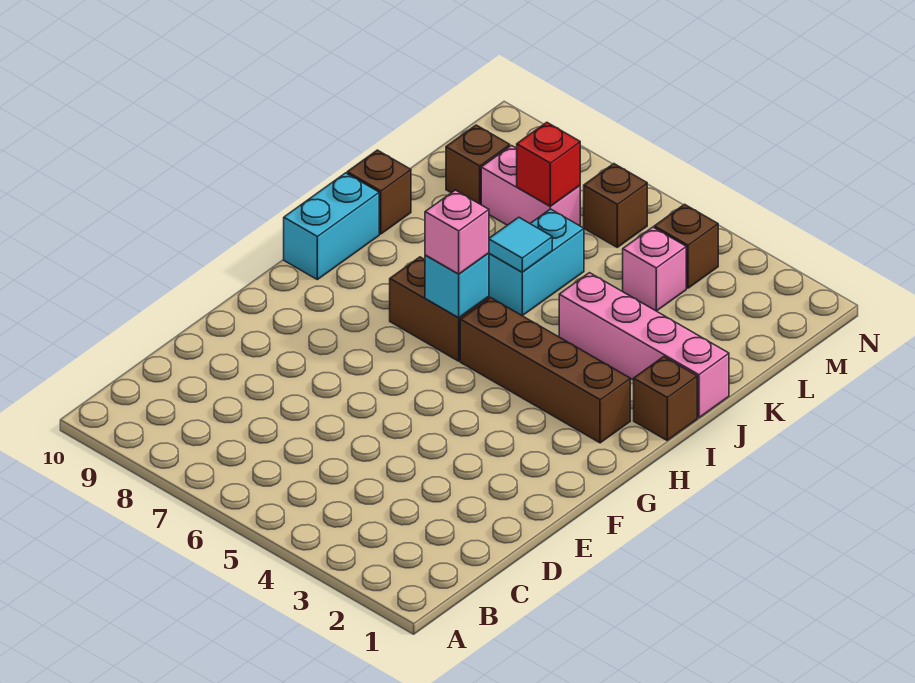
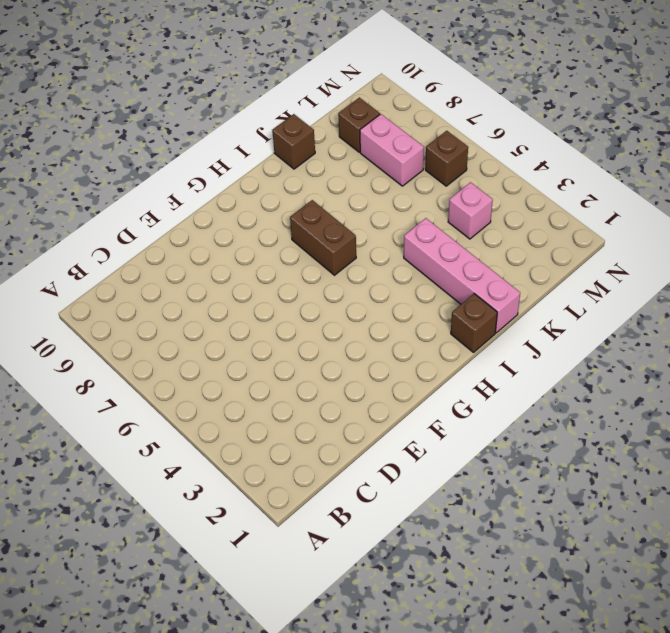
none -> brown 1x4 brick [460,298,630,443]
none -> cyan 1x2 brick [284,173,379,280]
none -> cyan 1x2 brick [489,209,584,316]

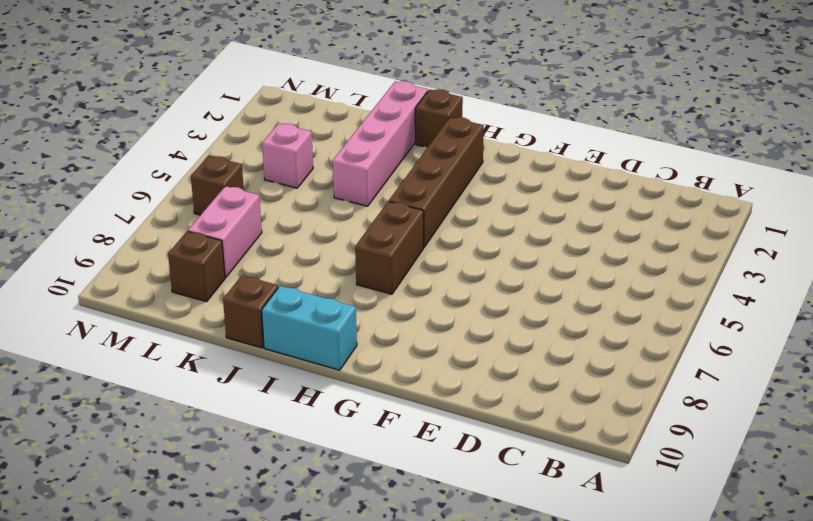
none -> cyan 1x2 brick [489,209,584,316]
none -> brown 1x1 brick [654,204,718,288]
none -> cyan 1x1 brick [425,253,489,318]

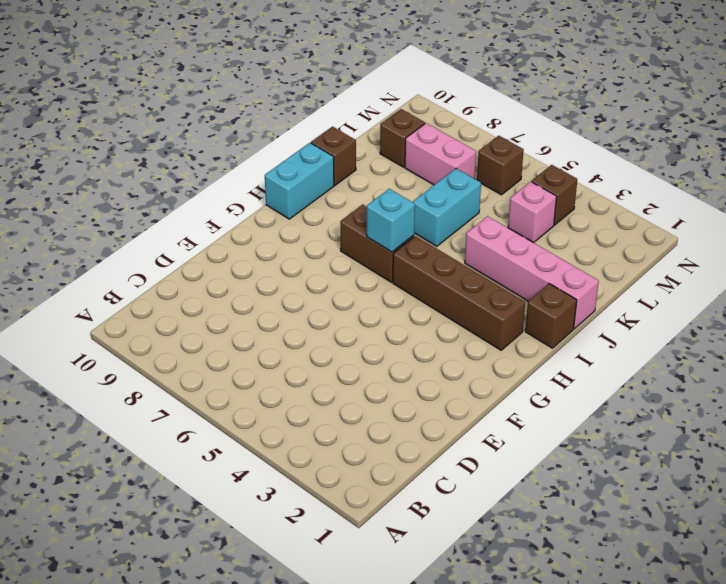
none -> cyan 1x1 tile [489,217,552,272]
none -> red 1x1 brick [517,122,580,206]
none -> pink 1x1 brick [425,190,489,274]

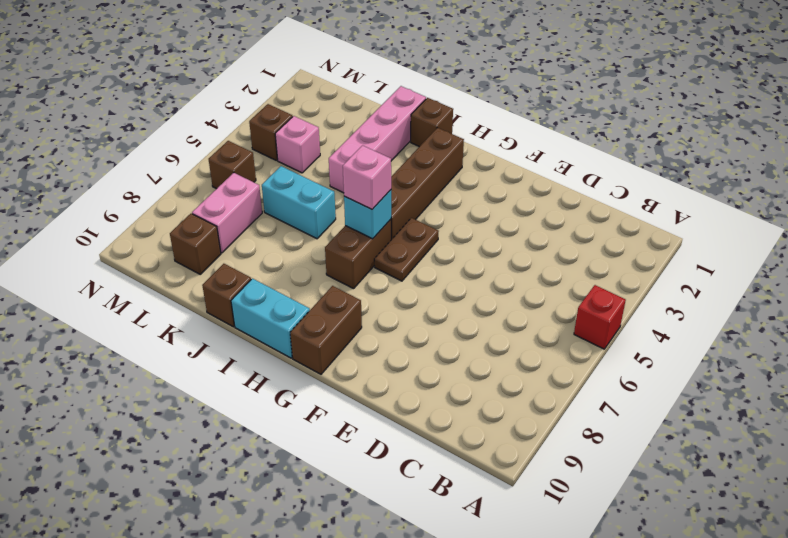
red 1x1 brick [574,285,626,349] -> red 1x1 brick moved to [517,122,580,206]
brown 1x2 plate [374,218,439,281] -> none
brown 1x2 brick [290,286,362,374] -> none
none -> cyan 1x1 tile [489,217,552,272]

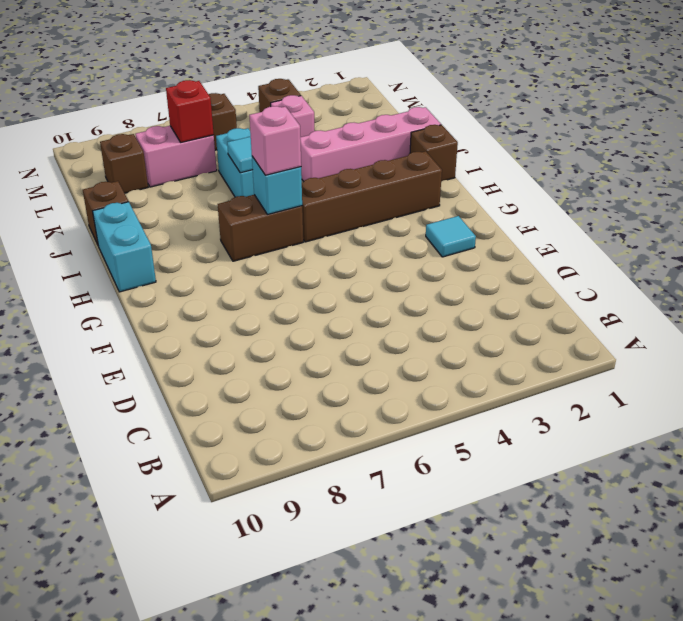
cyan 1x1 tile [426,216,476,257] -> none

